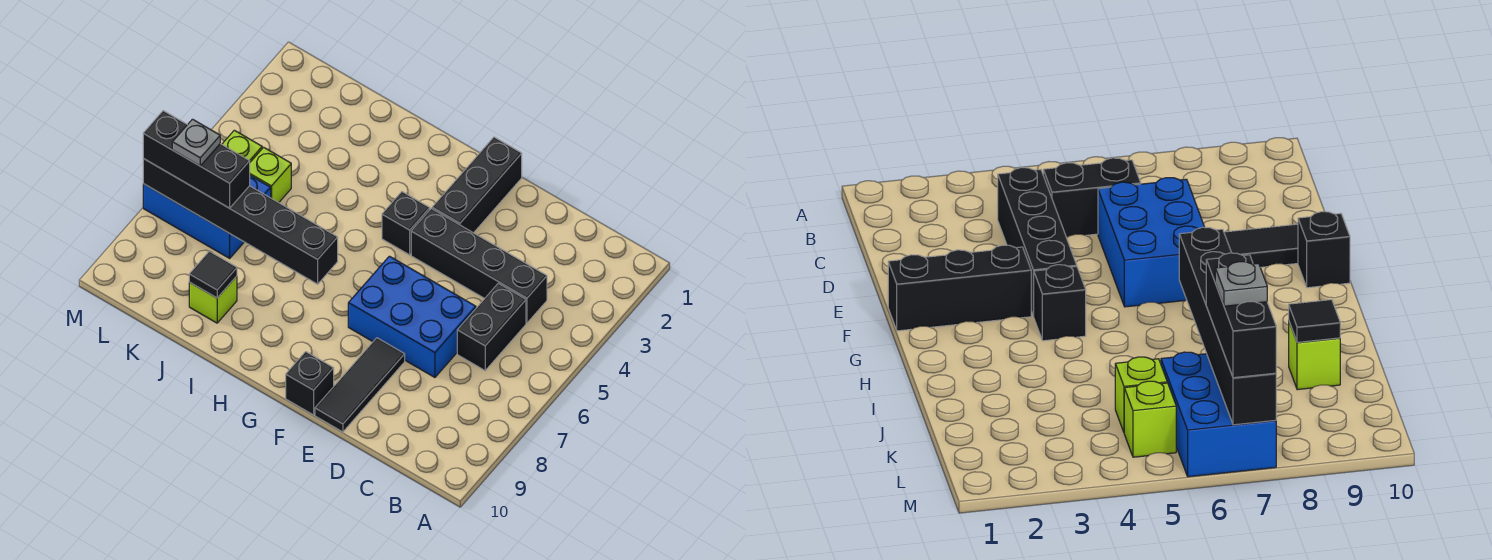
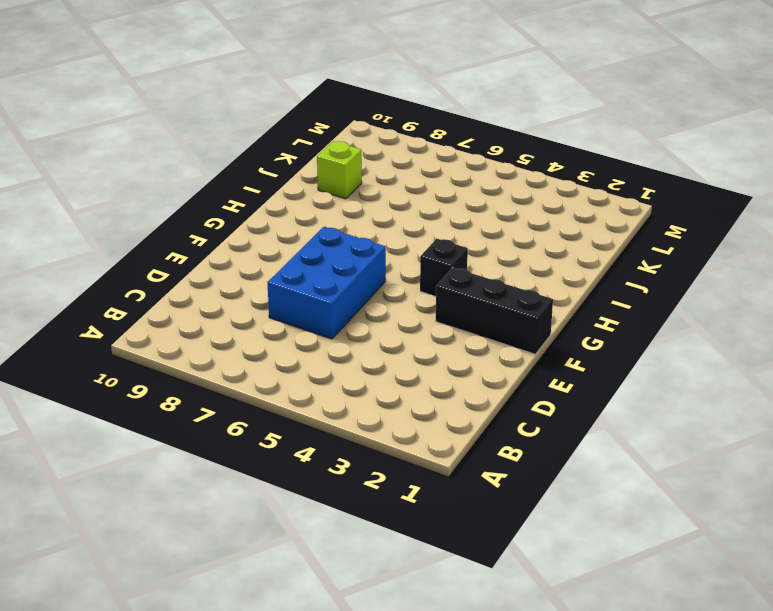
none -> black 1x4 brick [411,209,547,323]
none -> black 1x2 brick [457,283,526,371]
none -> black 1x3 tile [315,338,405,432]

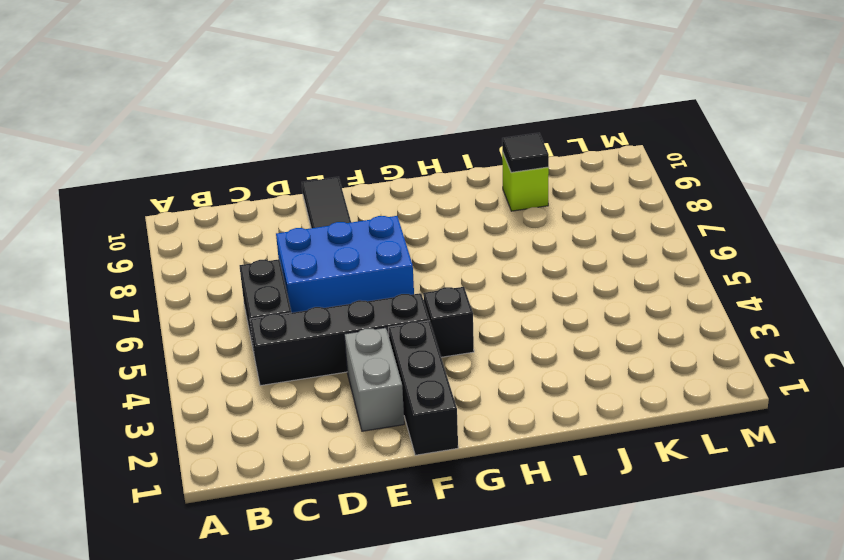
grey 1x2 brick [344,328,404,431] -> none
none -> black 1x1 brick [286,352,334,415]
none -> lime 1x1 brick [250,147,291,203]
none -> blue 2x3 brick [143,176,271,258]

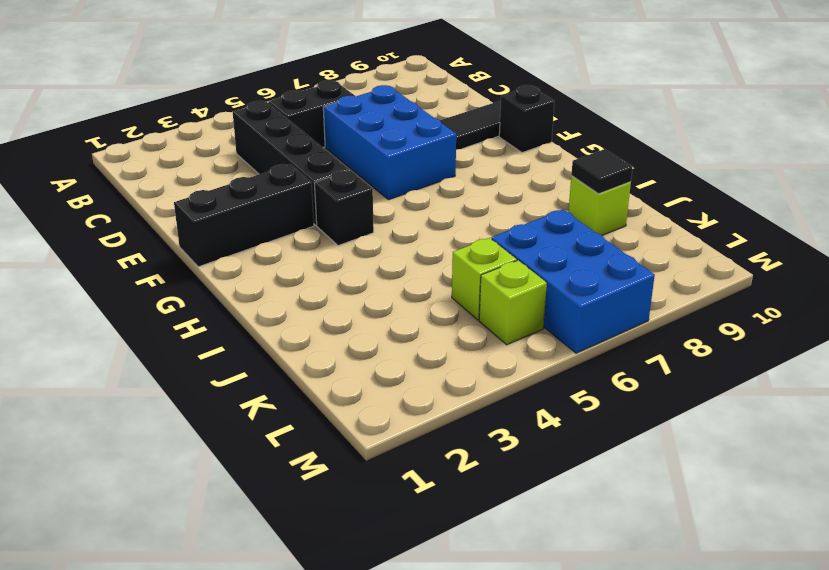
none -> black 1x6 brick [143,159,338,284]
none -> black 1x3 brick [143,111,250,208]
none -> grey 1x1 plate [172,119,220,166]

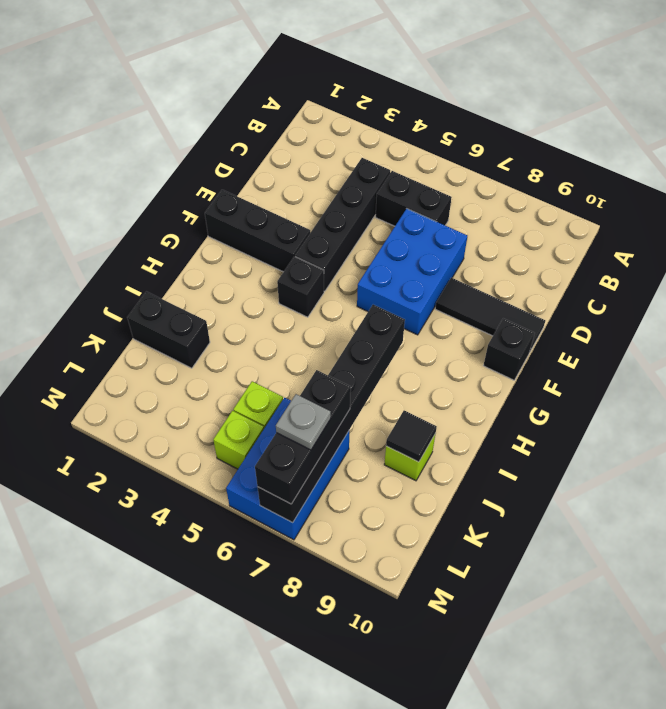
black 1x2 brick [127,292,210,368] -> none

